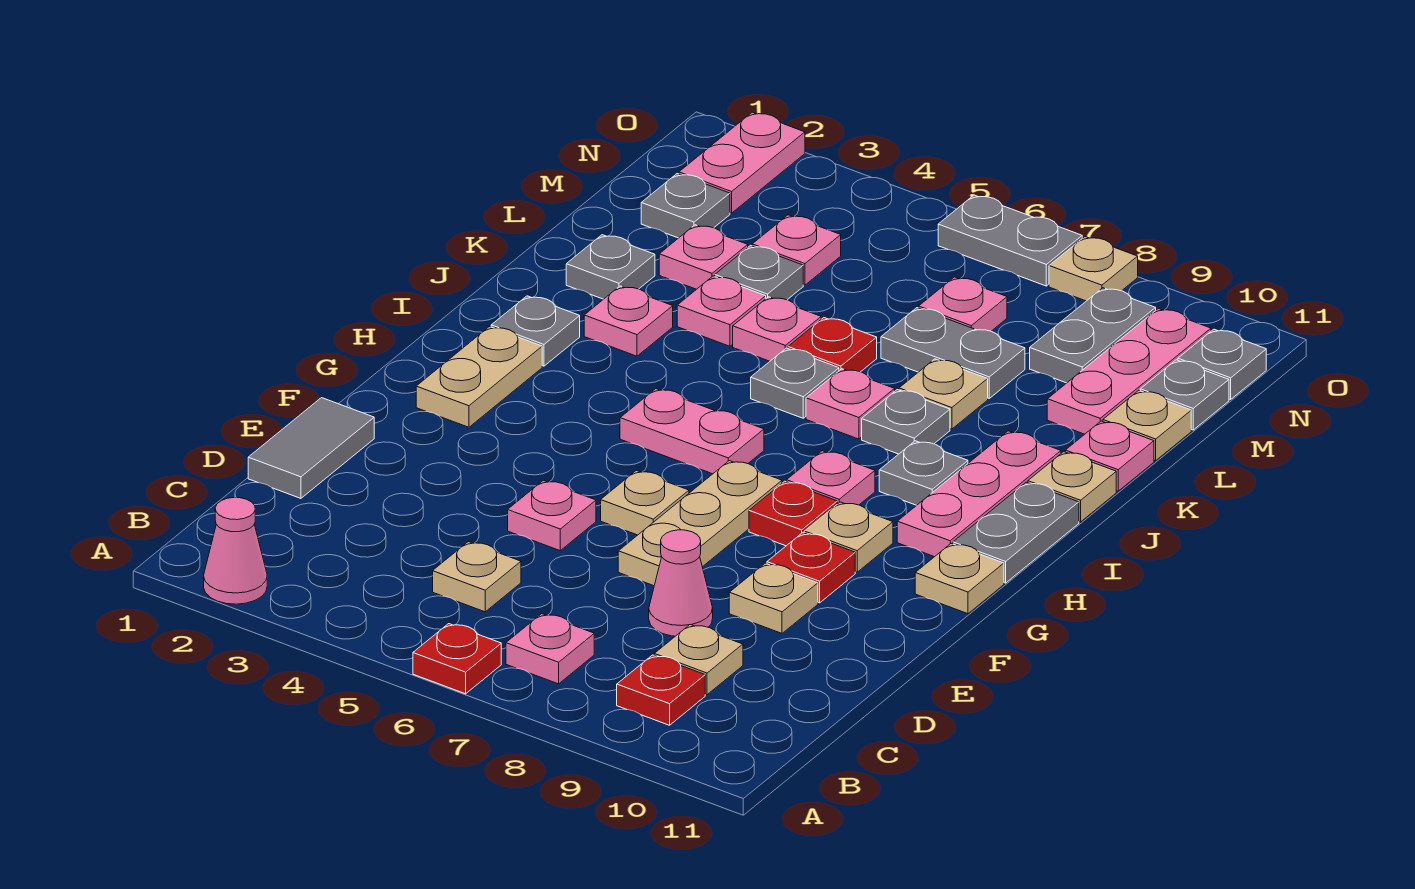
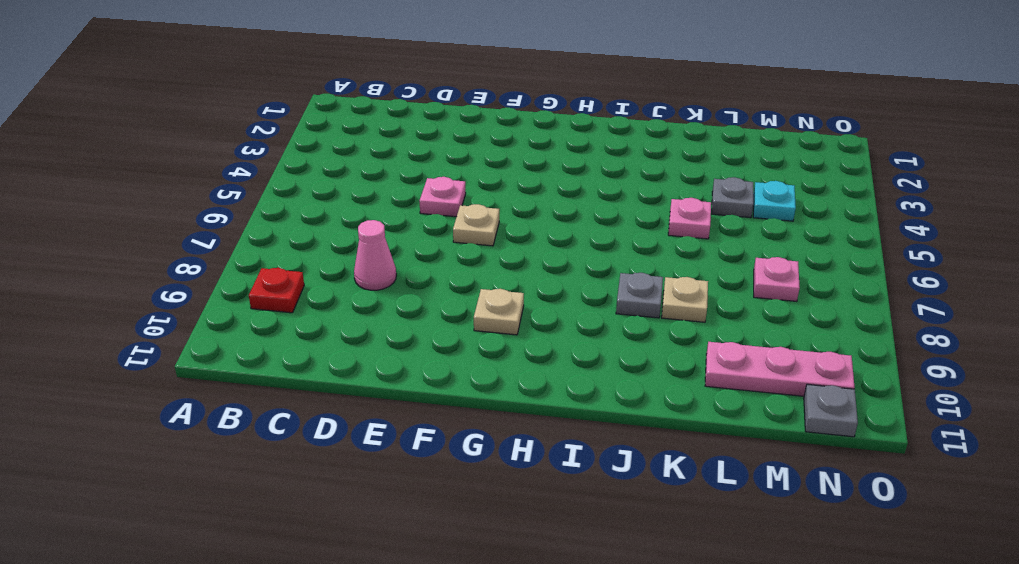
cyan 1x1 plate [753,181,796,221] -> pink 1x1 plate [752,215,841,285]
none -> pink 1x1 cone [204,498,267,604]
none -> red 1x1 plate [413,624,501,694]
none -> pink 1x1 plate [506,614,594,684]
none -> tan 1x1 plate [433,542,521,612]

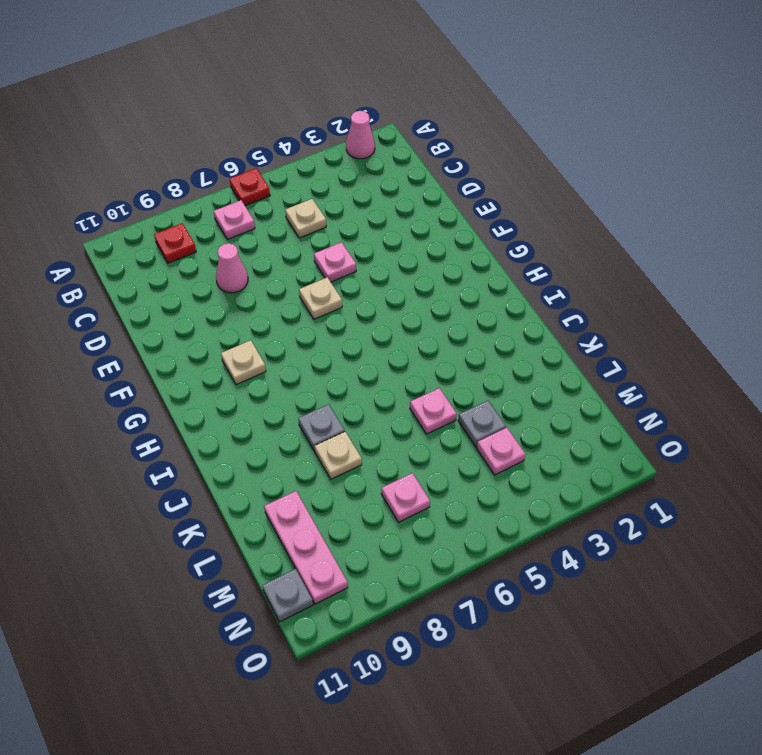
none -> tan 1x1 plate [654,625,743,695]
none -> grey 1x2 tile [248,398,374,498]
none -> tan 1x3 plate [618,461,782,586]
none -> tan 1x1 plate [729,563,818,633]

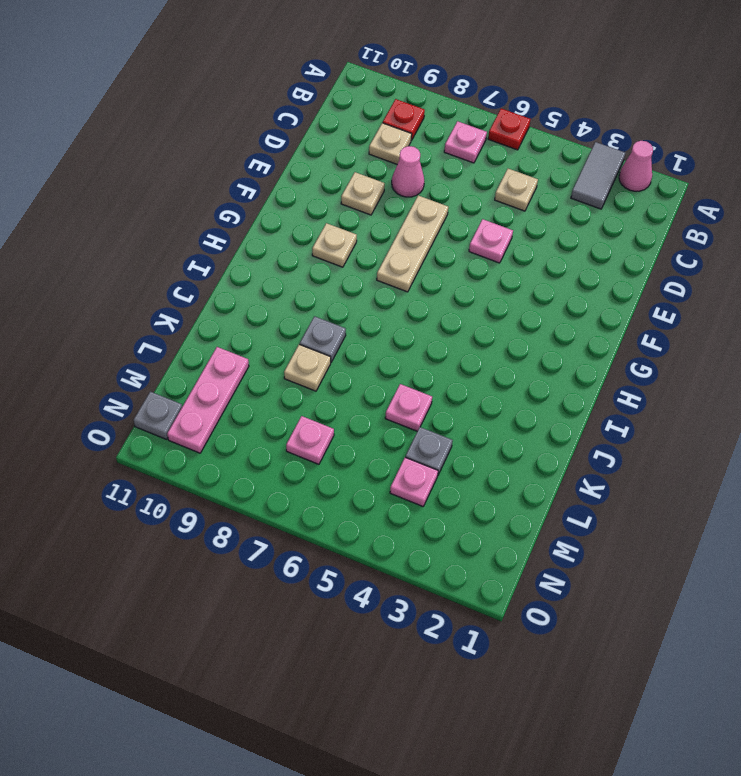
grey 1x2 tile [571,142,625,209] -> grey 1x2 tile moved to [248,398,374,498]
none -> tan 1x1 plate [601,471,689,535]
none -> red 1x1 plate [767,533,855,603]
none -> tan 1x2 plate [416,327,542,427]
none -> red 1x1 plate [749,481,837,546]

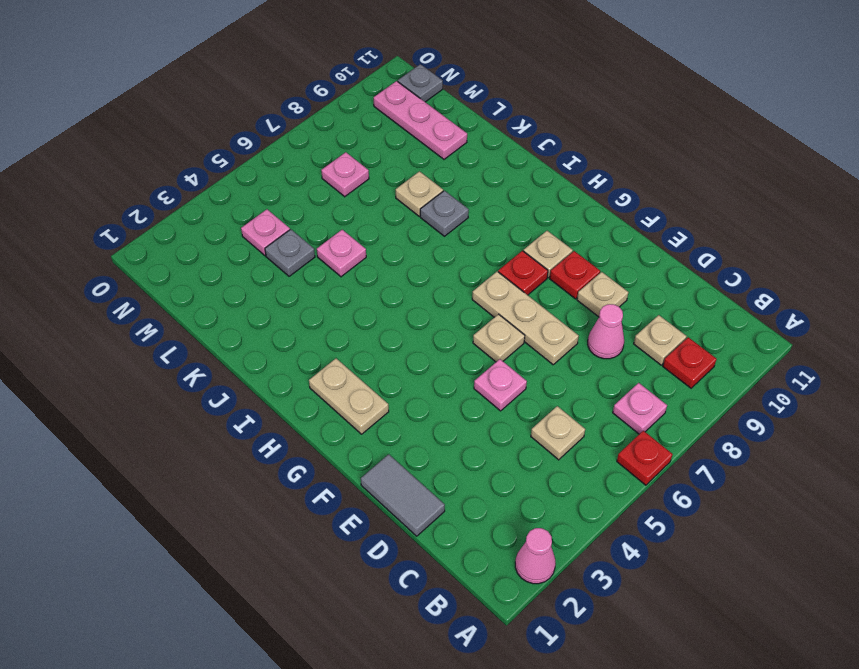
none -> tan 1x1 plate [915,544,1004,614]
none -> pink 1x2 plate [620,389,764,474]
none -> pink 1x1 plate [786,451,875,505]
none -> pink 1x3 plate [897,431,1061,557]

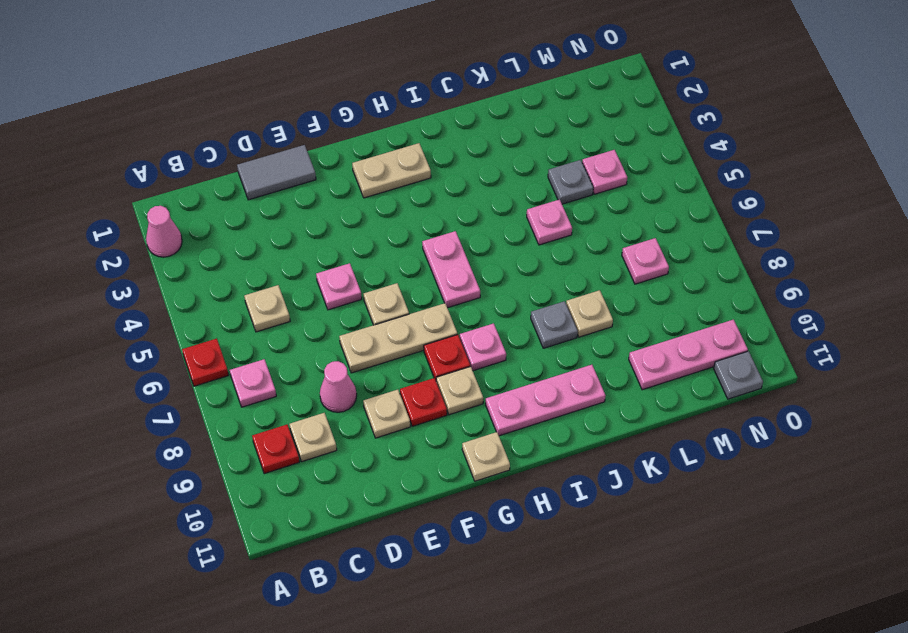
none -> grey 1x2 plate [953,482,1079,583]
none -> grey 1x1 plate [491,296,580,366]
none -> grey 1x1 plate [879,441,968,505]
none -> pink 1x1 plate [584,286,673,356]

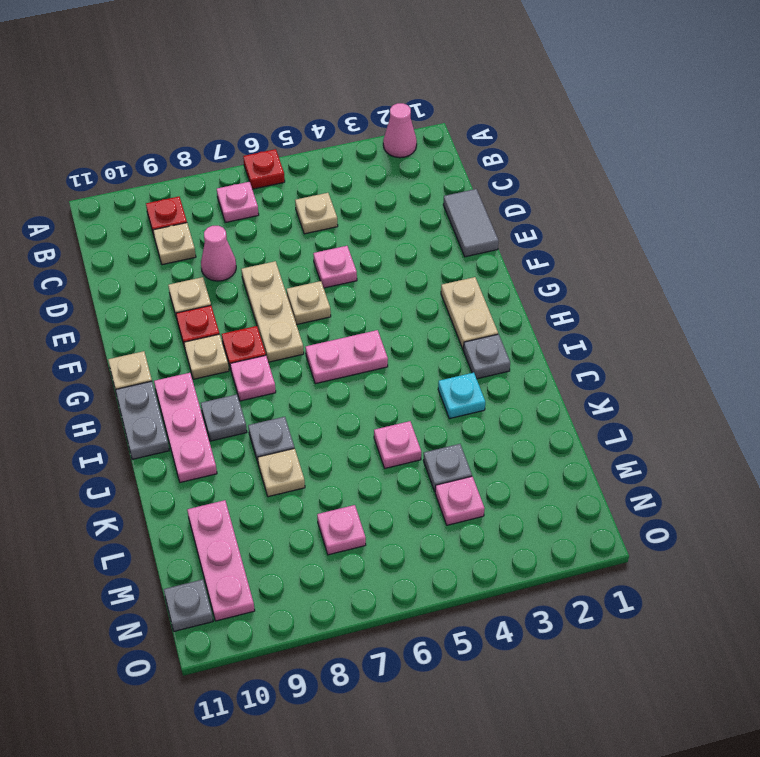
cyan 1x1 plate [438,373,485,419] -> pink 1x1 plate [584,286,673,356]
none -> grey 1x1 plate [751,348,839,418]
none -> pink 1x1 plate [806,369,895,439]
none -> tan 1x1 plate [1028,452,1116,522]
none -> grey 1x1 plate [566,235,655,299]

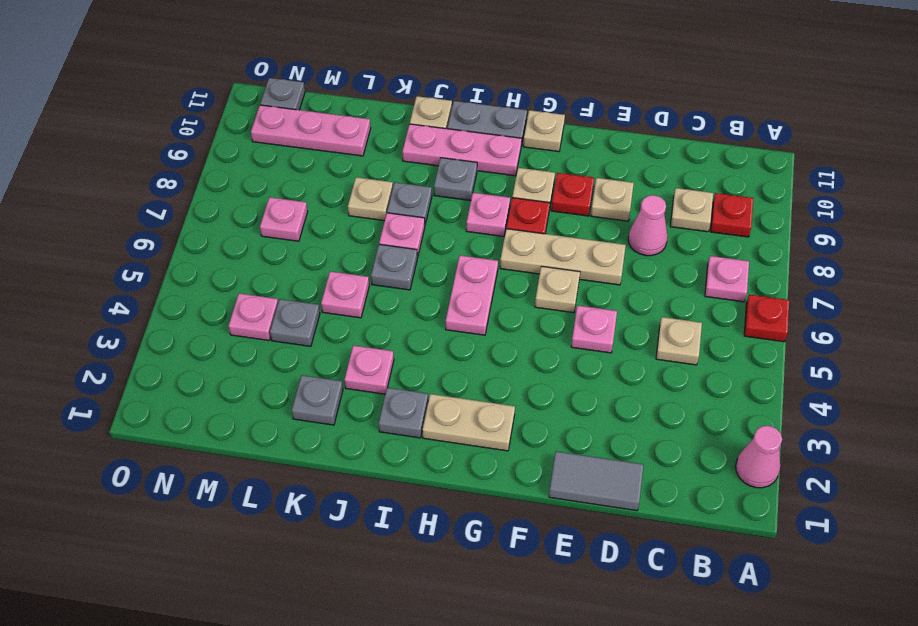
none -> pink 1x1 plate [677,276,766,346]
none -> red 1x1 plate [788,318,877,372]
none -> pink 1x1 plate [1065,421,1154,491]
none -> pink 1x1 plate [659,225,748,289]

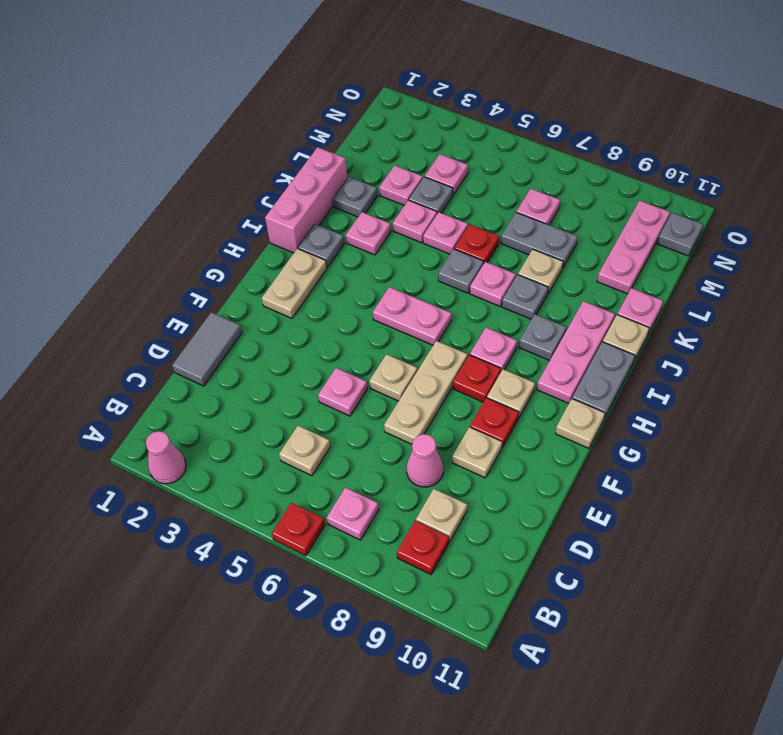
pink 1x3 brick [265,147,348,253] -> none
none -> tan 1x1 plate [1103,390,1191,461]
none -> grey 1x1 plate [641,174,730,238]
none -> grey 1x2 plate [1030,288,1156,383]
none -> grey 1x1 plate [1140,360,1229,430]

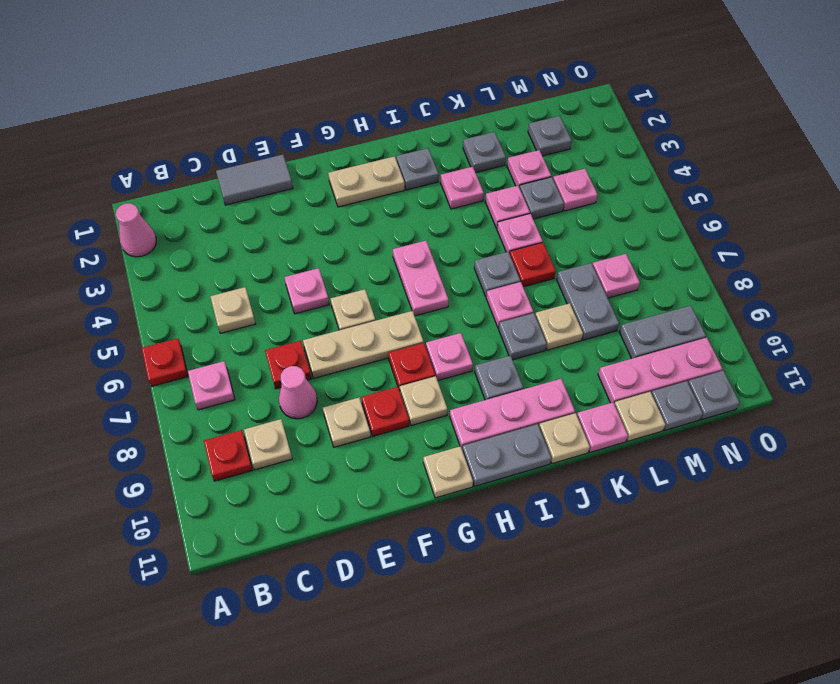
red 1x1 plate [265,341,311,389] -> none
none -> pink 1x2 plate [679,112,805,213]
none -> grey 1x2 plate [938,195,1082,286]
none -> tan 1x1 plate [1049,237,1138,301]

